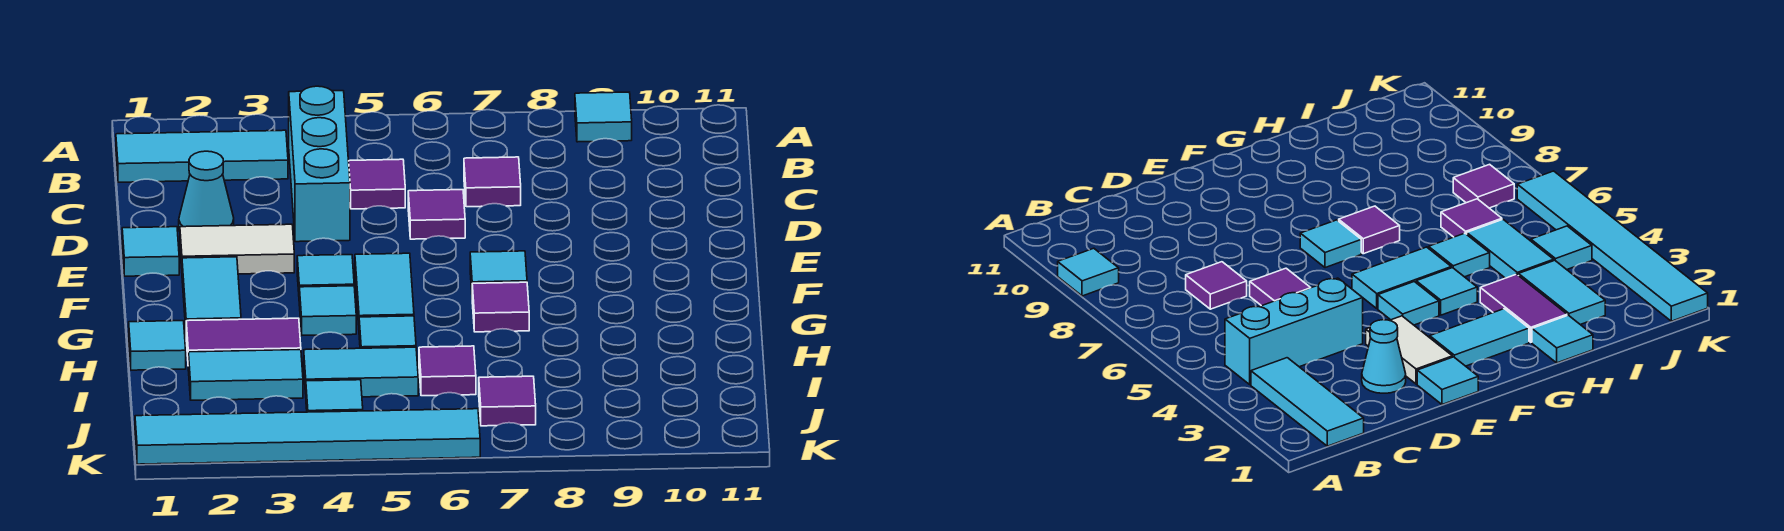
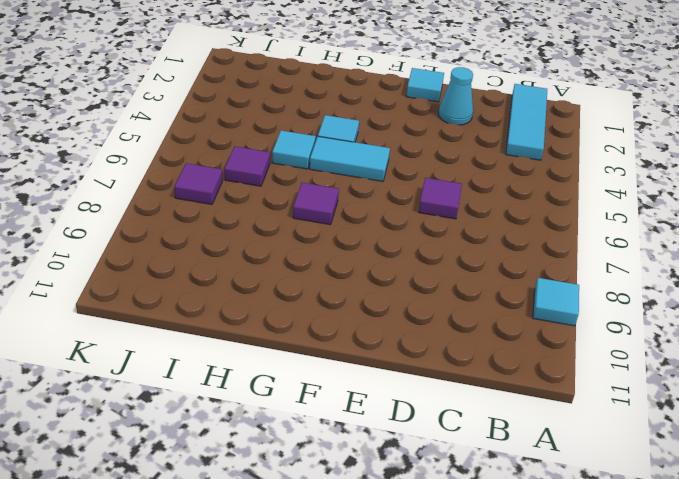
none -> cyan 1x3 brick [289,86,350,242]
none -> purple 1x1 tile [349,159,405,209]
none -> purple 1x1 tile [464,157,521,207]

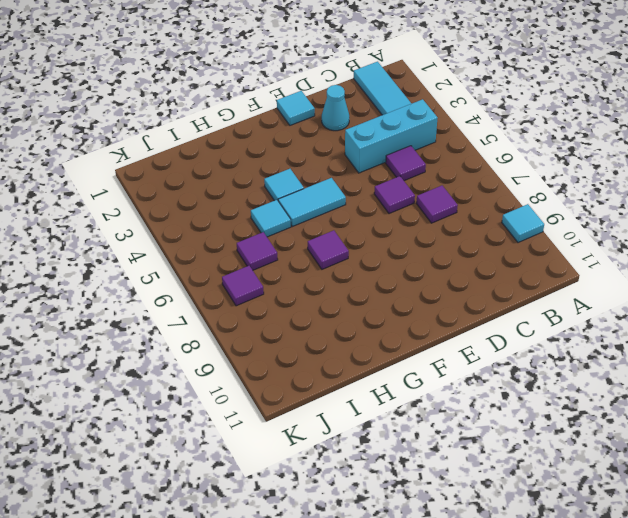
none -> white 1x2 tile [180,224,294,274]
none -> cyan 1x2 tile [182,257,241,327]
none -> cyan 1x1 tile [297,255,354,291]

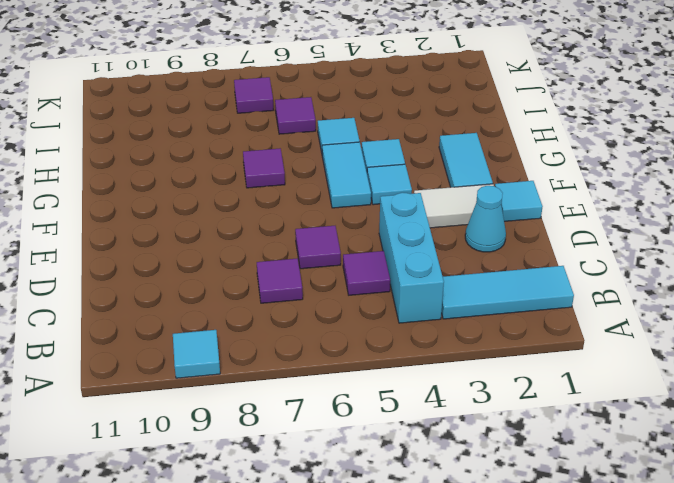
none -> cyan 1x1 tile [470,251,527,289]
none -> cyan 1x1 tile [129,321,186,370]
none -> purple 1x2 tile [186,318,301,356]

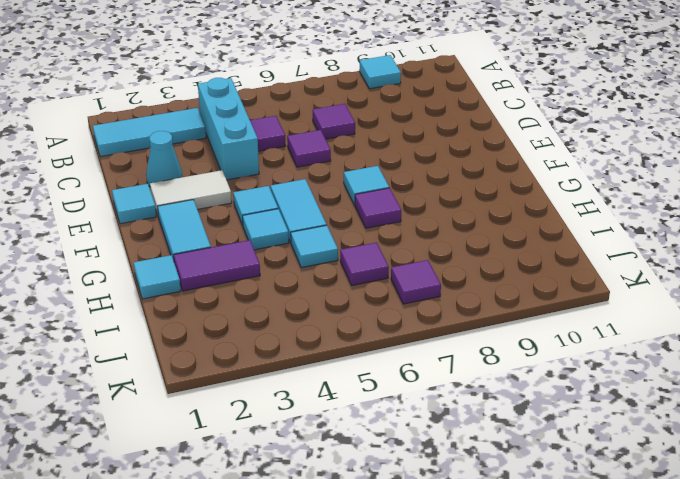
none -> cyan 1x2 tile [188,350,303,400]
none -> cyan 1x2 tile [304,347,418,397]
none -> cyan 1x1 tile [306,380,363,412]

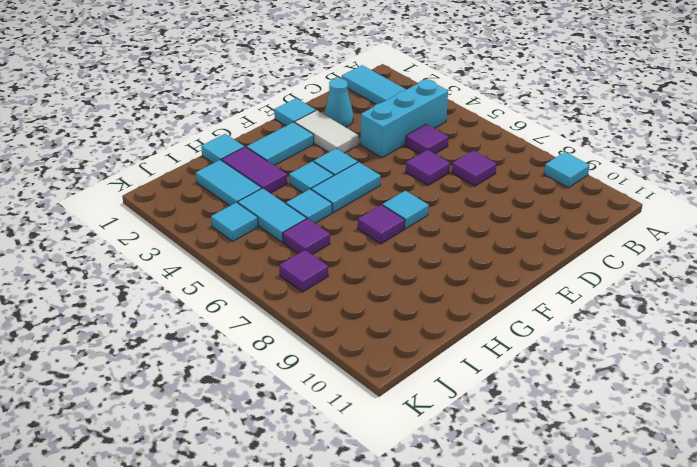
none -> cyan 1x6 tile [135,409,480,464]

